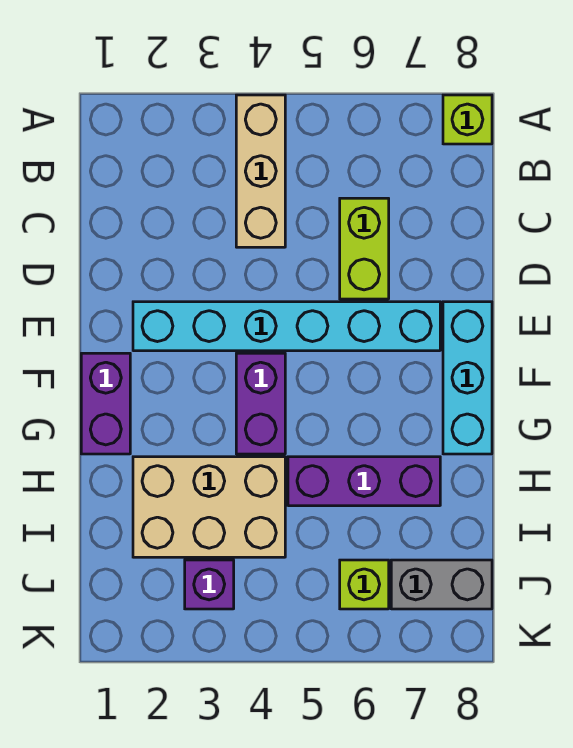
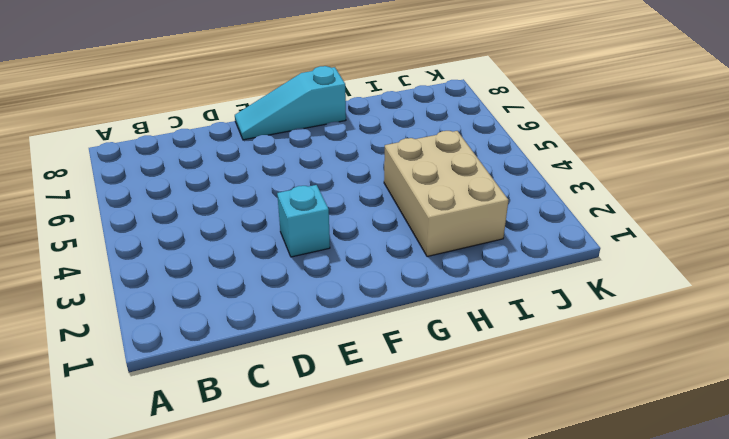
cyan 1x1 brick [277,185,330,257] -> cyan 1x6 brick [133,302,440,351]
cyan 1x3 slope [235,66,346,140] -> cyan 1x3 brick [443,302,492,454]
none -> tan 1x3 brick [236,95,285,247]
none -> lime 1x1 brick [443,95,492,144]
none -> lime 1x2 brick [340,198,389,299]

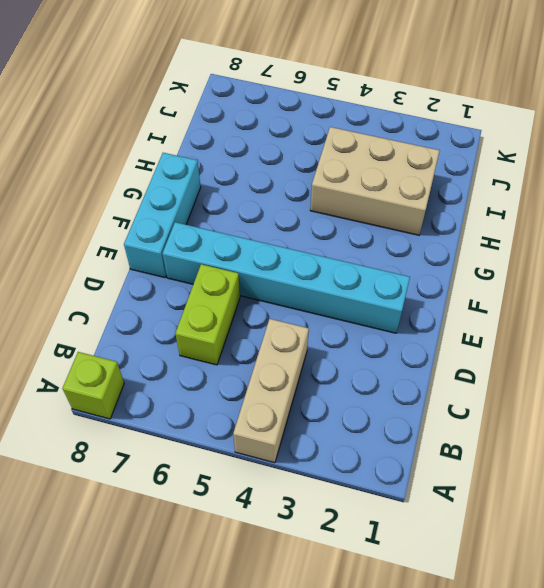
none -> purple 1x2 brick [81,353,130,454]
none -> purple 1x2 brick [236,353,285,454]
none -> purple 1x3 brick [288,457,440,506]

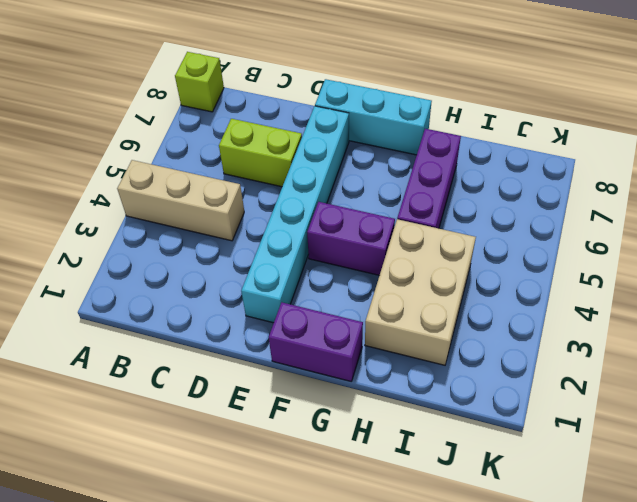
none -> purple 1x1 brick [185,560,234,609]
none -> lime 1x1 brick [340,560,389,609]
none -> grey 1x2 brick [391,560,492,609]

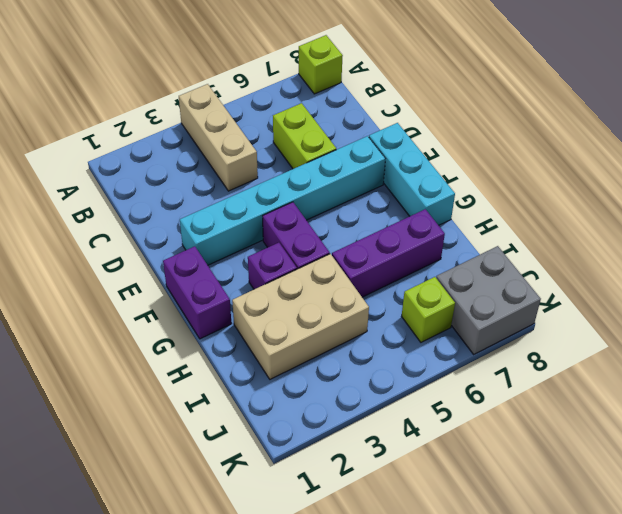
purple 1x1 brick [248,243,297,289] -> purple 1x1 brick moved to [185,560,234,609]
grey 2x2 brick [436,246,541,354] -> grey 1x2 brick [391,560,492,609]

